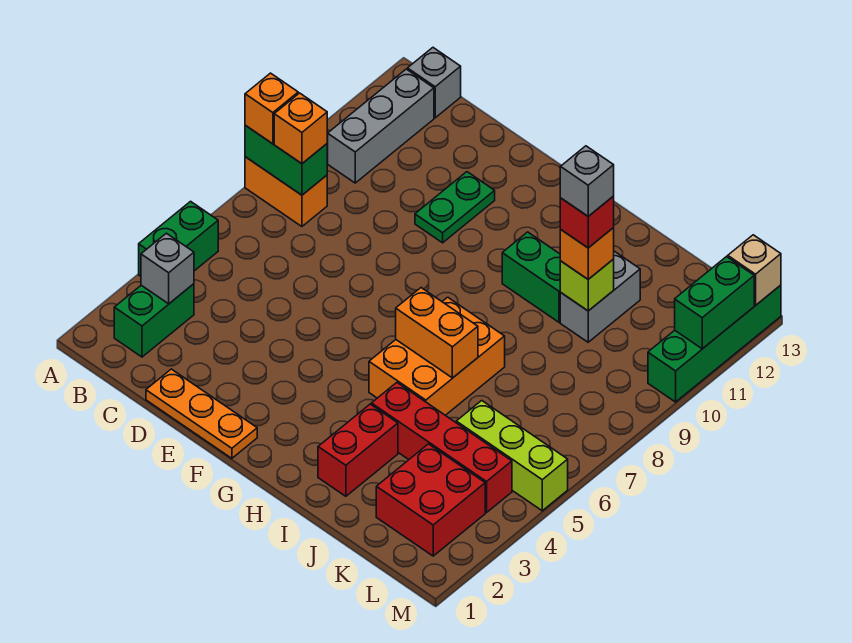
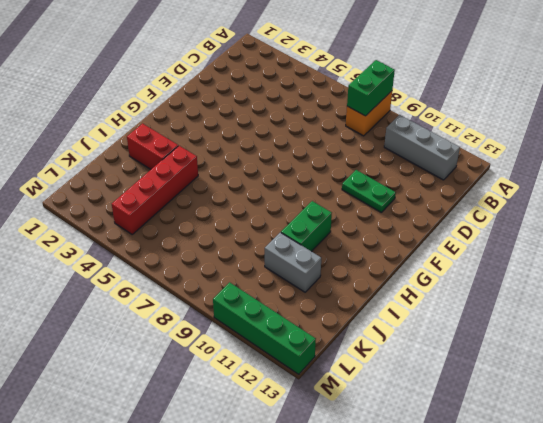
none -> green 1x2 brick [139,201,218,276]
none -> green 1x2 brick [114,284,194,357]
none -> grey 1x1 brick [408,48,461,118]

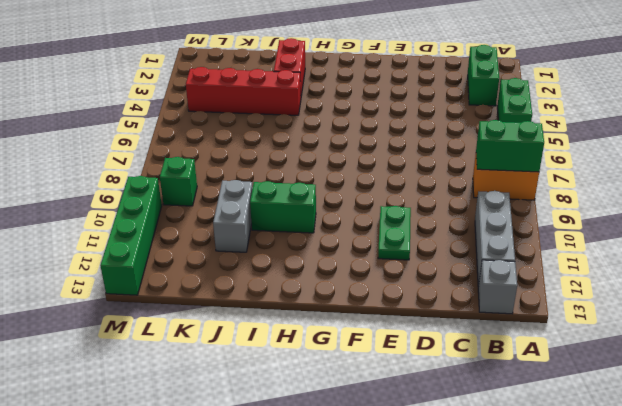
green 1x1 brick [160,157,197,206] -> none
none -> orange 1x3 plate [146,369,257,458]
none -> orange 2x3 brick [369,297,505,415]
none -> red 2x2 brick [376,444,485,556]

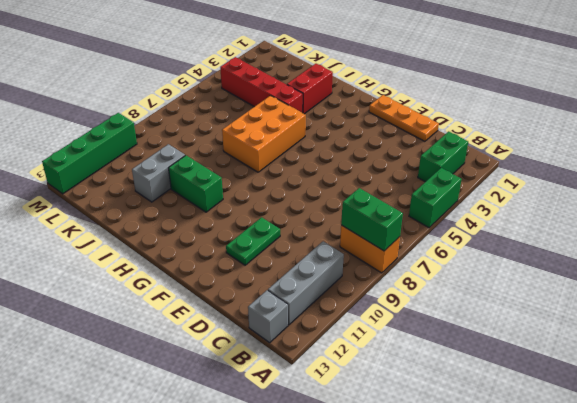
none -> red 2x2 brick [376,444,485,556]
none -> lime 1x3 brick [456,401,568,511]
none -> grey 1x1 brick [141,233,194,304]

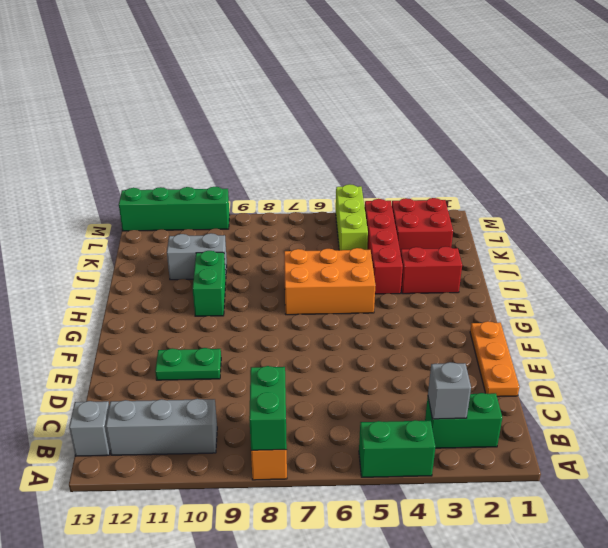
none -> orange 1x2 brick [396,288,478,378]
none -> lime 1x1 brick [560,259,614,311]
none -> green 1x2 brick [675,257,754,349]

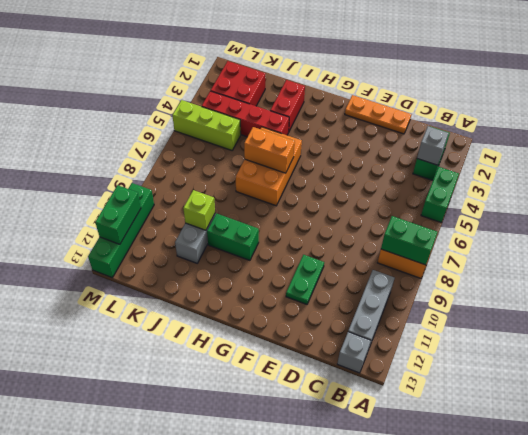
none -> tan 1x1 brick [728,235,781,305]
none -> orange 1x1 brick [245,73,298,144]
none -> orange 1x1 brick [274,93,327,164]

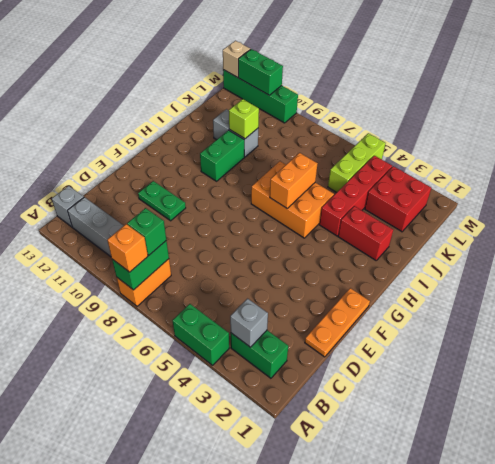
green 1x1 brick [127,208,166,255] -> orange 1x1 brick [274,93,327,164]
none -> orange 1x1 brick [560,228,614,279]
none -> red 1x1 brick [560,196,614,248]
none -> grey 1x1 brick [560,146,614,216]

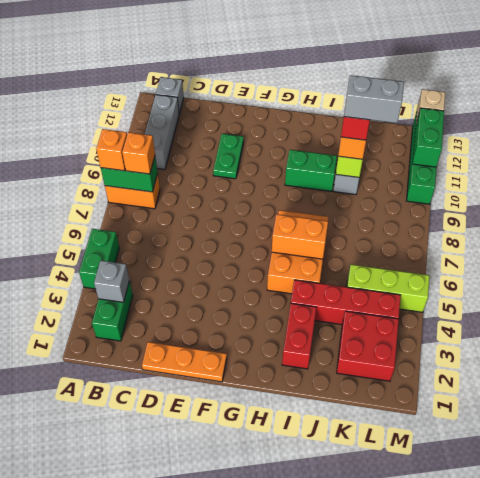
grey 1x2 brick [344,75,404,123] -> grey 1x1 brick [560,146,614,216]

